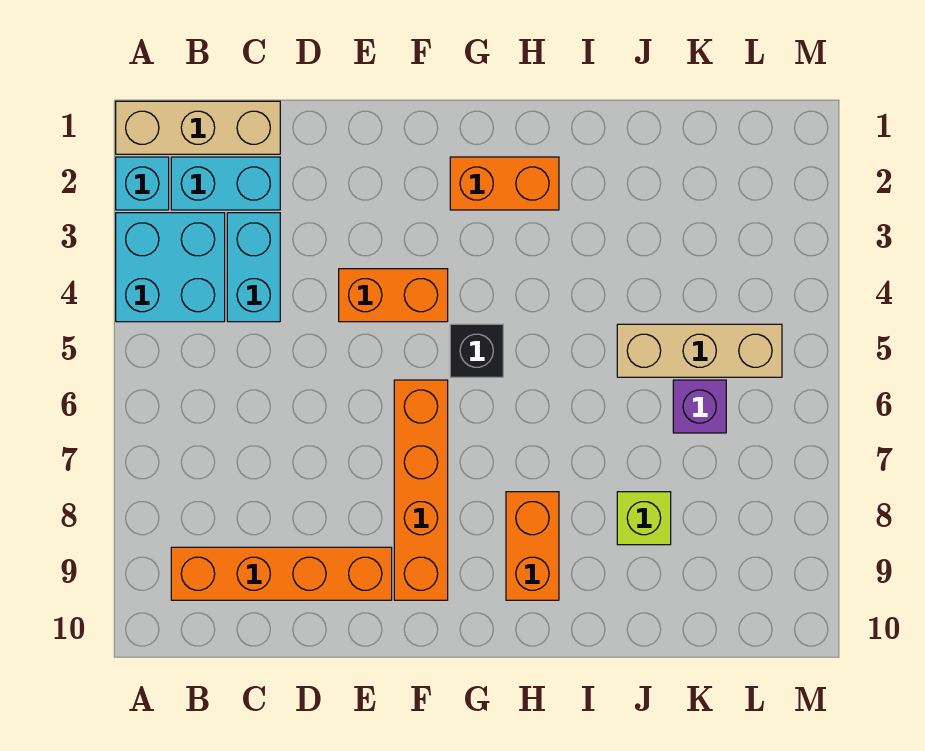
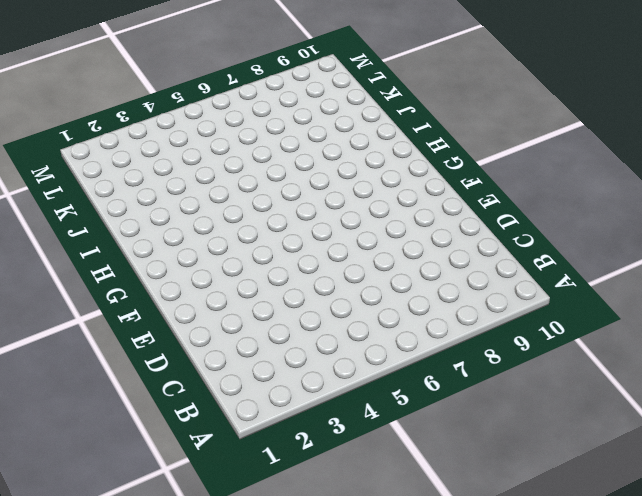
none -> tan 1x3 brick [116,101,280,154]
none -> cyan 1x1 brick [116,157,169,210]
none -> cyan 2x2 brick [116,213,225,322]

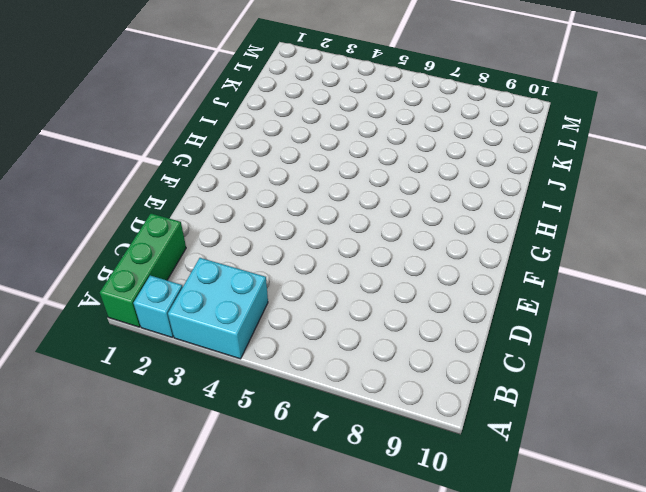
green 1x3 brick [100,214,186,327] -> tan 1x3 brick [116,101,280,154]
none -> cyan 1x2 brick [171,157,280,210]
none -> orange 1x4 brick [171,547,392,600]
none -> cyan 1x2 brick [227,213,280,322]

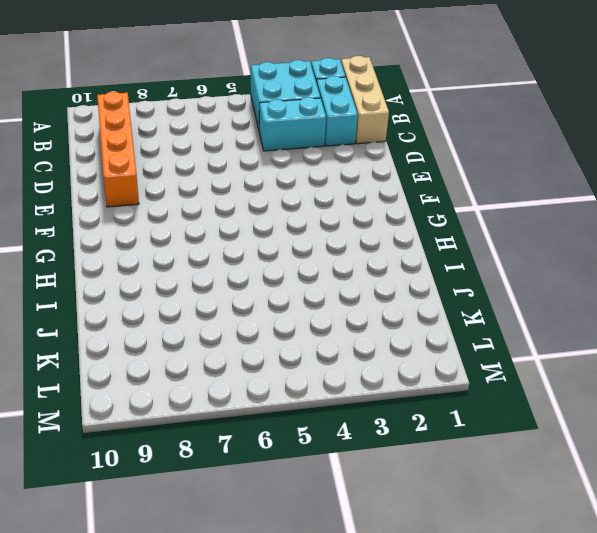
none -> orange 1x2 brick [339,269,448,322]
none -> orange 1x4 brick [394,380,448,600]
none -> orange 1x2 brick [450,157,559,210]

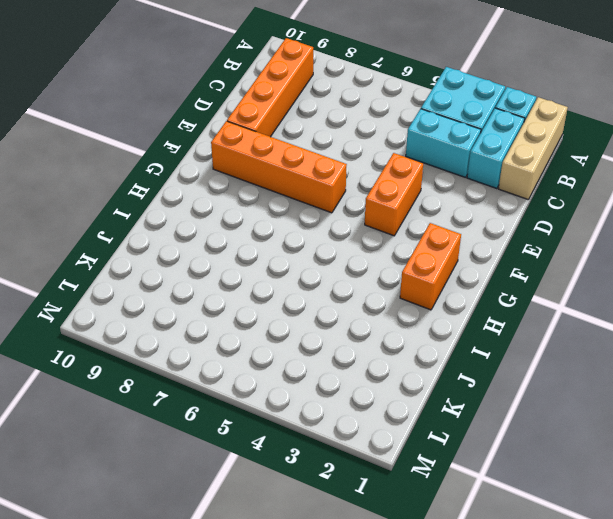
none -> black 1x1 brick [450,324,503,377]
none -> orange 1x2 brick [506,492,559,600]
none -> tan 1x3 brick [617,324,782,377]

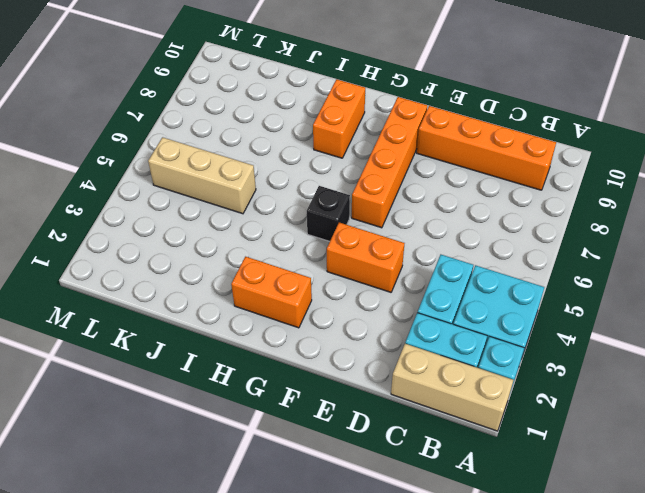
none -> lime 1x1 brick [617,492,671,545]
none -> purple 1x1 brick [673,380,726,433]

